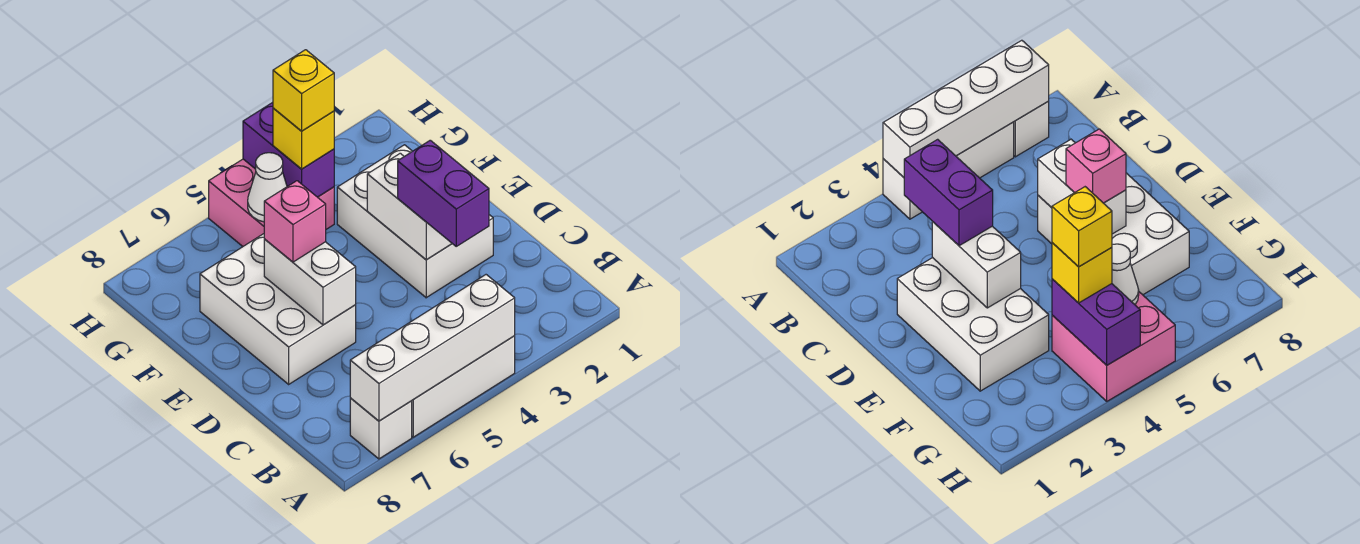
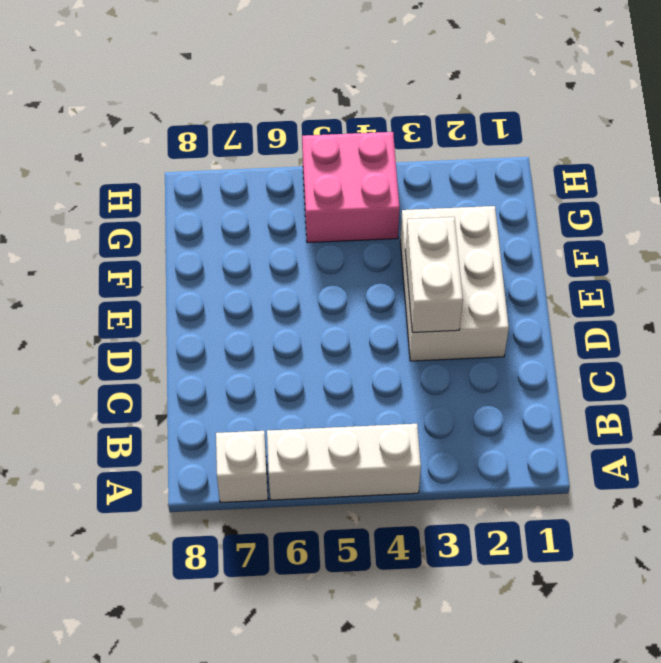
none -> white 2x3 brick [200,234,356,384]
none -> white 1x4 brick [350,275,515,421]
none -> white 1x2 brick [264,239,356,325]

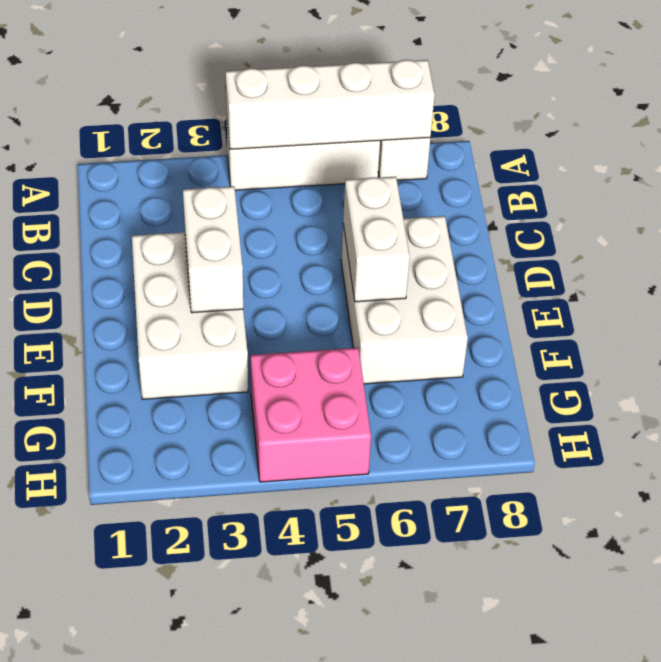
none -> purple 1x2 brick [243,102,334,197]
none -> white 1x1 cone [248,153,287,222]
none -> purple 1x2 brick [398,140,489,246]

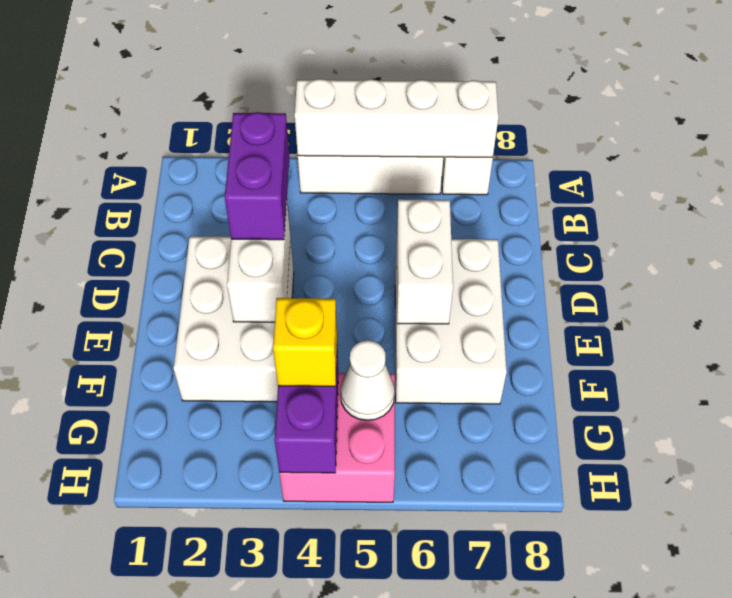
none -> pink 1x1 brick [264,181,326,262]
none -> yellow 1x1 brick [273,50,334,131]

